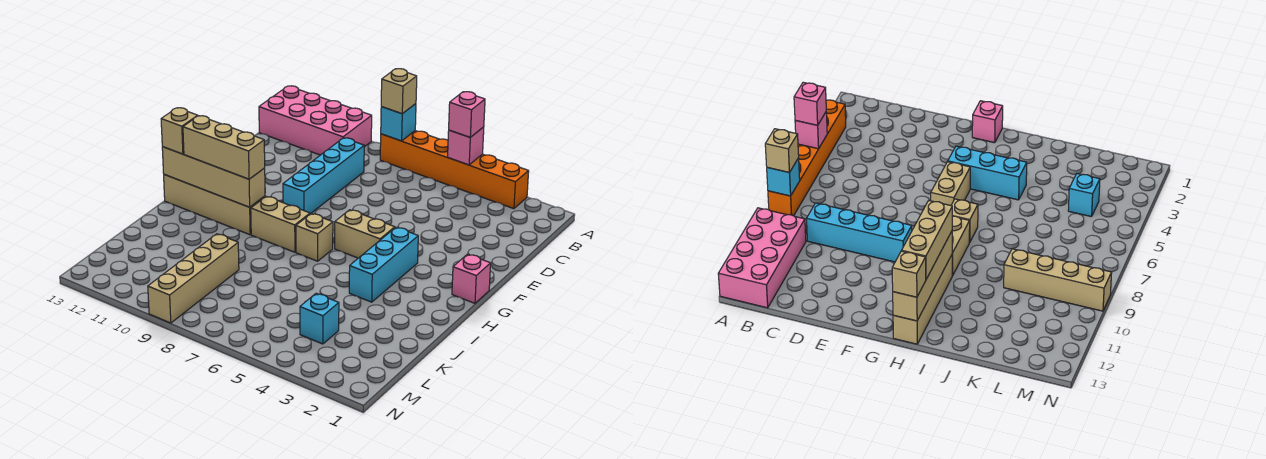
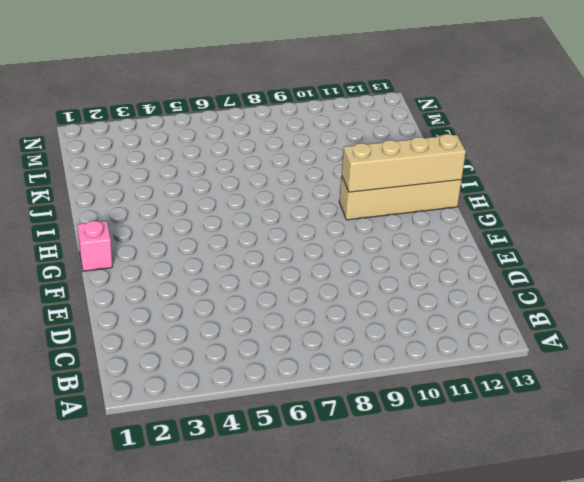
none -> orange 1x6 brick [380,131,529,209]
none -> pink 2x4 brick [259,86,372,155]
none -> cyan 1x4 brick [283,138,364,214]

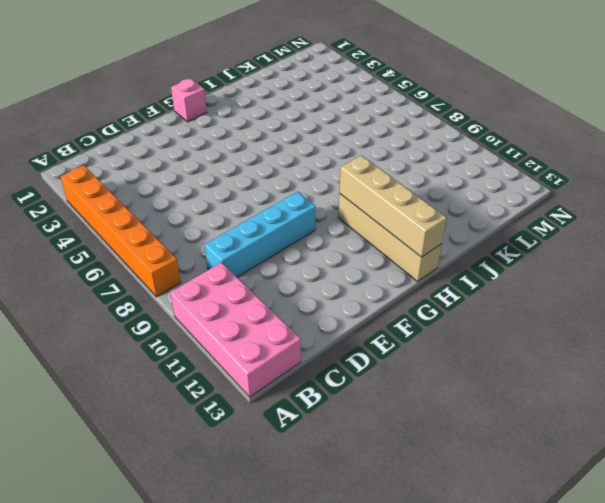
none -> cyan 1x3 brick [349,227,418,302]
none -> tan 1x2 brick [335,210,395,258]
none -> tan 1x1 brick [296,214,333,261]

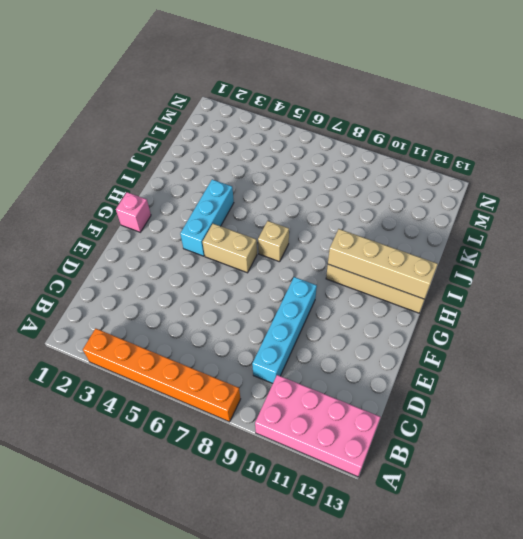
none -> tan 1x2 brick [251,196,310,252]
none -> tan 1x4 brick [148,234,239,323]
none -> cyan 1x1 brick [300,293,339,344]

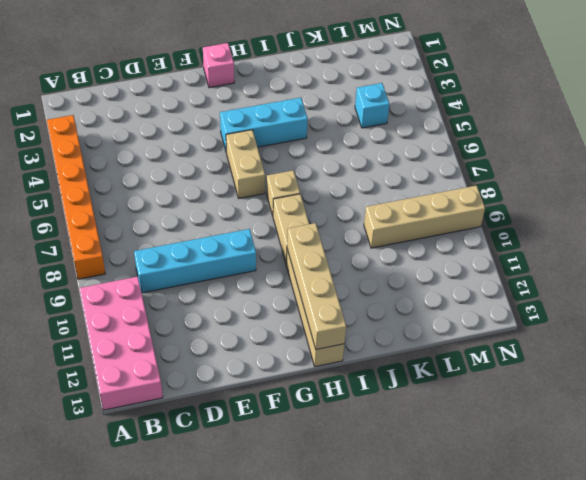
none -> pink 1x1 brick [448,127,484,165]
none -> cyan 1x1 brick [381,104,416,141]
none -> pink 1x1 brick [449,92,485,137]

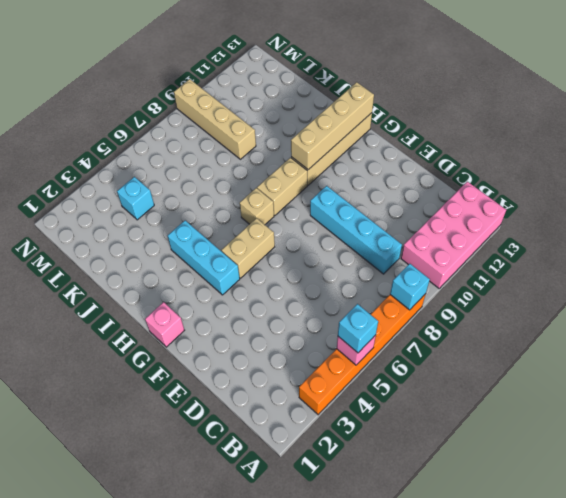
cyan 1x1 brick [338,304,378,353] -> pink 1x1 brick [449,92,485,137]
none -> tan 1x1 brick [381,69,417,114]
none -> tan 1x3 brick [183,116,265,179]
none -> tan 1x1 brick [161,108,198,154]

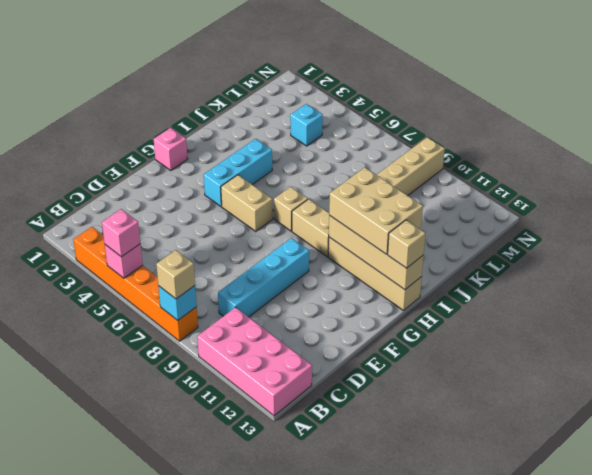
tan 2x3 brick [329,167,423,254] -> tan 1x3 brick [183,116,265,179]

